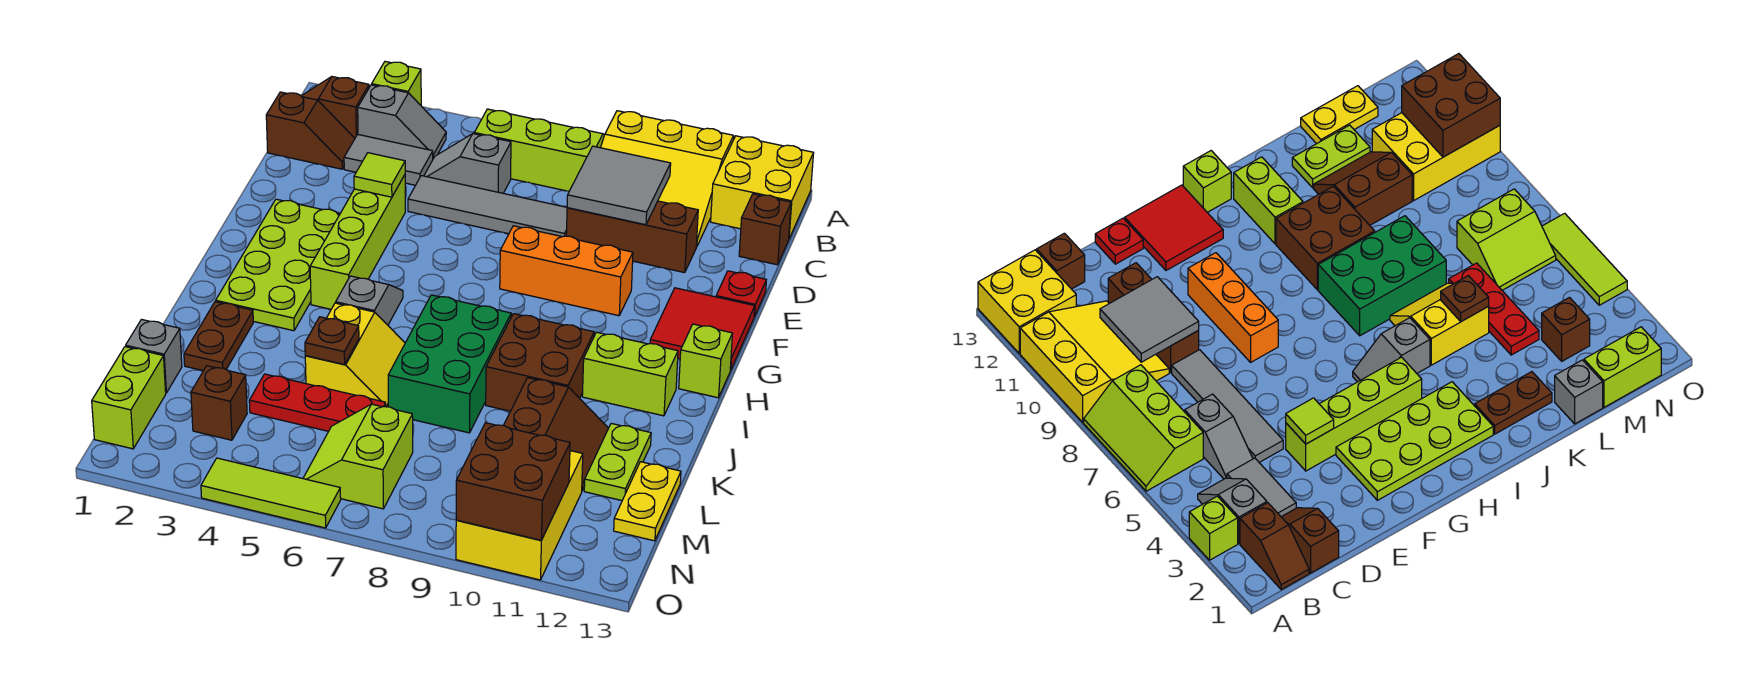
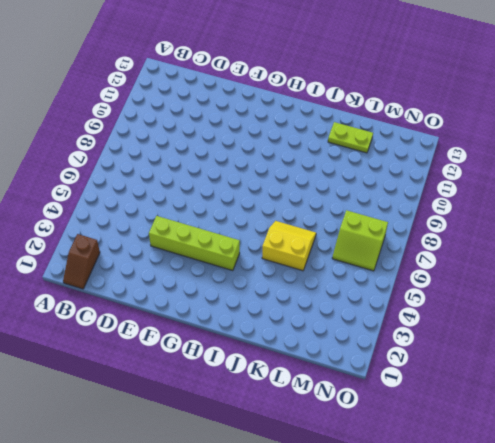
none -> lime 1x1 brick [372,62,421,105]
none -> lime 2x3 slope [474,109,604,191]
none -> yellow 3x3 slope [601,111,734,247]
none -> yellow 2x2 brick [711,136,814,238]

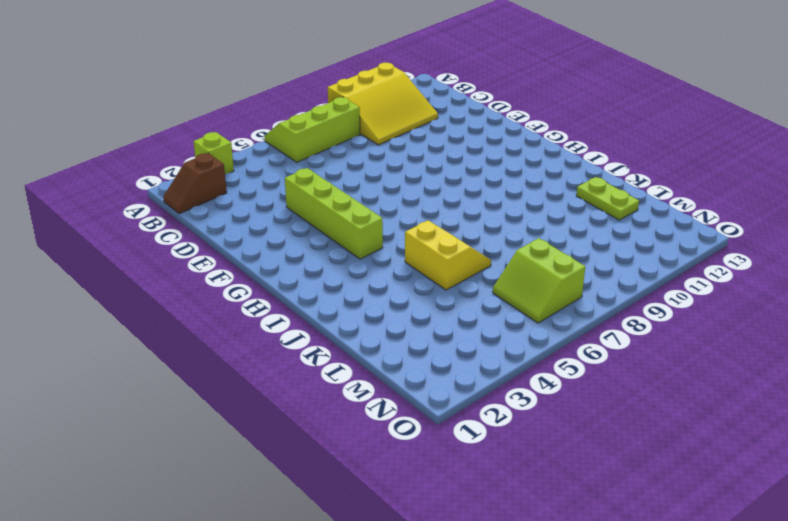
none -> yellow 2x2 brick [711,136,814,238]
none -> grey 1x2 slope [358,85,446,158]
none -> brown 1x2 slope [266,92,355,169]
none -> grey 1x2 tile [344,134,433,185]

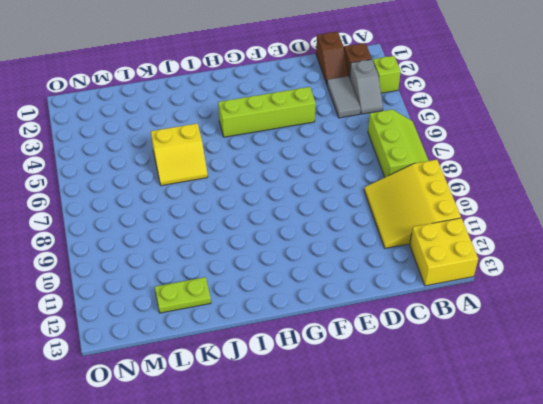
none -> grey 1x2 slope [424,134,511,193]
none -> brown 1x1 brick [739,194,791,265]
none -> grey 1x4 tile [408,176,567,237]
none -> brown 1x3 brick [566,201,698,273]

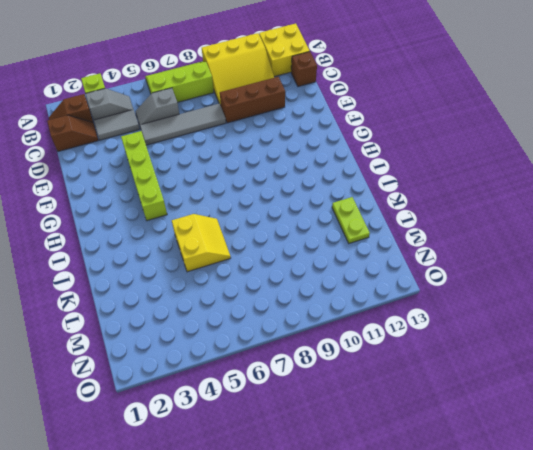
none -> red 1x1 plate [716,271,766,317]
none -> lime 2x4 plate [216,199,340,331]
none -> orange 1x3 brick [500,226,633,316]
none -> red 2x2 tile [650,288,755,370]

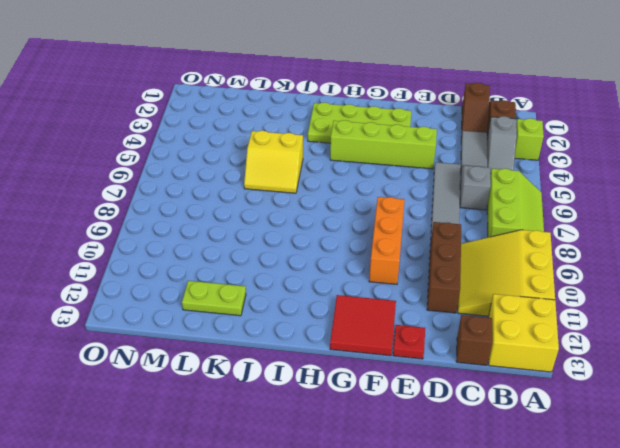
none -> grey 1x2 slope [336,276,403,325]
none -> lime 1x1 brick [679,324,733,398]
none -> green 2x3 brick [388,295,511,433]
none -> brown 2x2 brick [486,314,594,411]

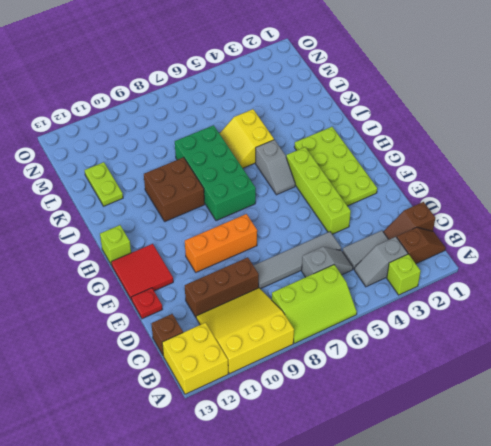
green 2x4 brick [175,125,256,221] -> green 2x3 brick [388,295,511,433]
none -> lime 1x2 brick [582,332,678,416]
none -> brown 1x2 plate [184,302,253,371]
none -> brown 2x2 slope [504,378,608,490]
none -> grey 1x1 brick [126,320,182,393]

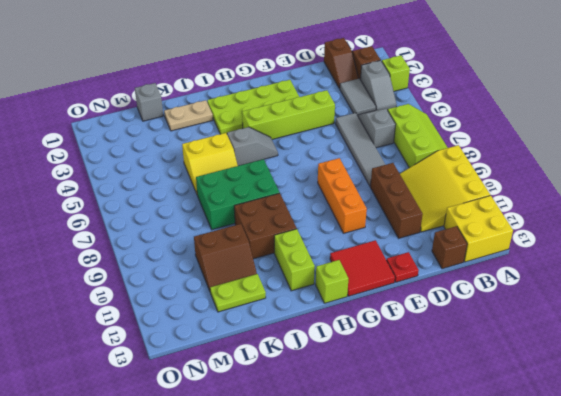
tan 1x2 plate [164,100,213,131] -> brown 1x2 plate [184,302,253,371]
none -> red 1x3 plate [249,374,386,431]
none -> yellow 1x2 plate [614,462,681,541]
none -> lime 1x2 brick [92,347,166,449]
none -> brown 1x1 brick [191,366,247,440]

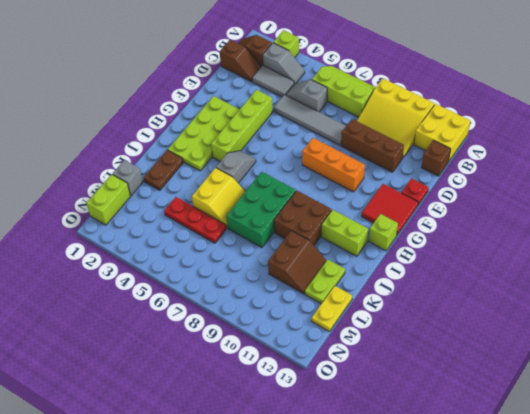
none -> brown 1x1 brick [191,366,247,440]
none -> lime 2x2 slope [303,404,413,509]
none -> yellow 2x3 brick [456,451,583,580]
none -> lime 1x3 tile [201,458,341,528]

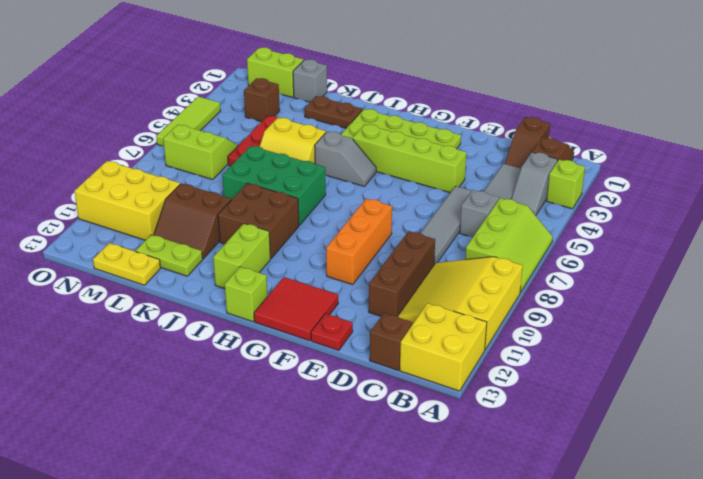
none -> grey 2x2 tile [567,146,671,225]
none -> lime 1x1 tile [354,153,405,197]
none -> brown 1x1 plate [305,317,359,364]
none -> brown 2x2 brick [456,423,570,540]

